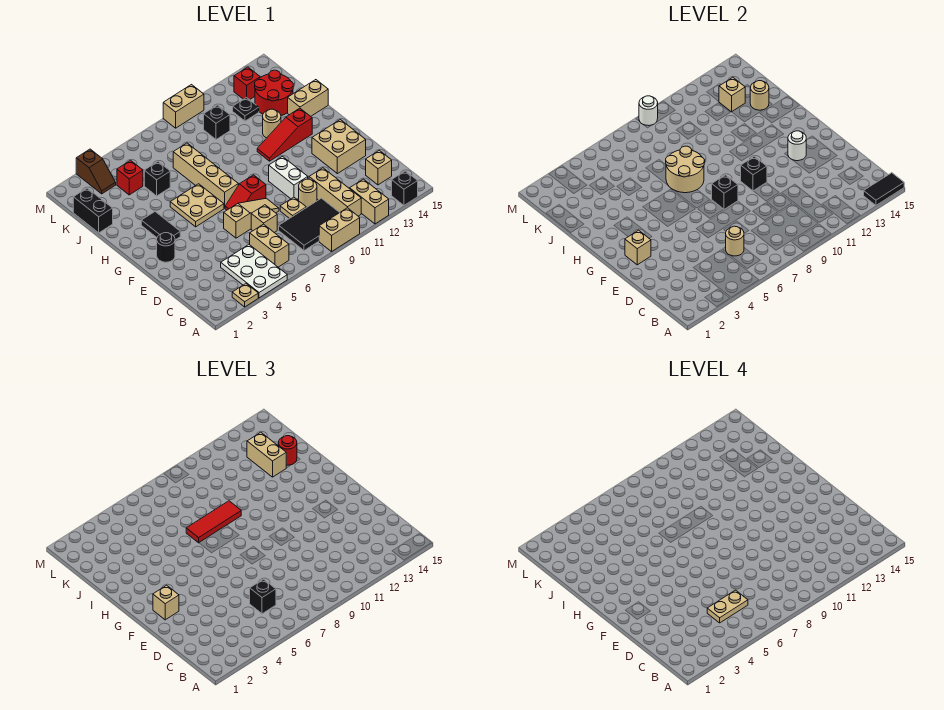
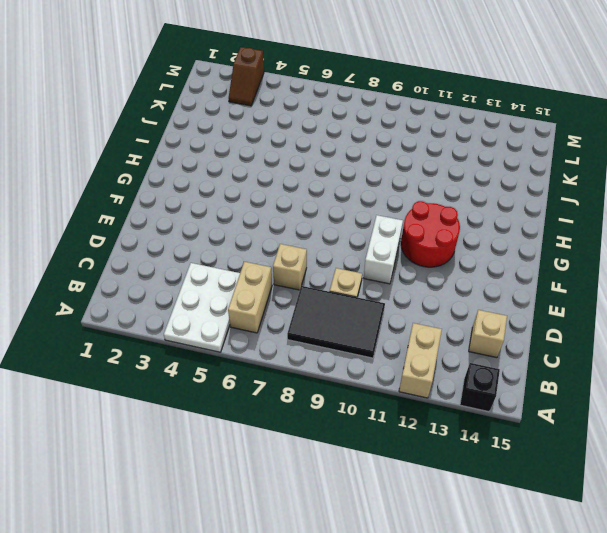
red 2x2 round brick [401,201,460,267] -> red 2x2 round brick moved to [255,70,293,116]
none -> tan 1x1 plate [232,284,258,307]
none -> tan 1x2 brick [319,208,360,252]
none -> tan 1x3 brick [309,168,361,216]
none -> tan 1x1 round brick [299,179,317,208]

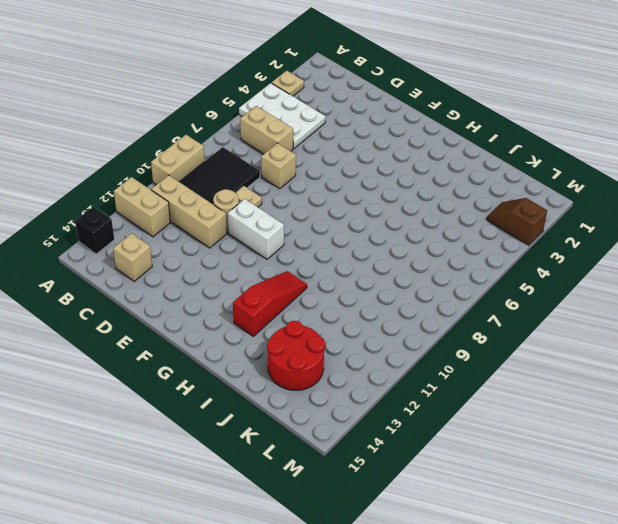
none -> tan 1x3 slope [224,198,279,238]
none -> tan 2x2 brick [312,120,366,174]
none -> black 1x1 round brick [157,233,175,262]
none -> red 1x2 slope [225,175,266,210]

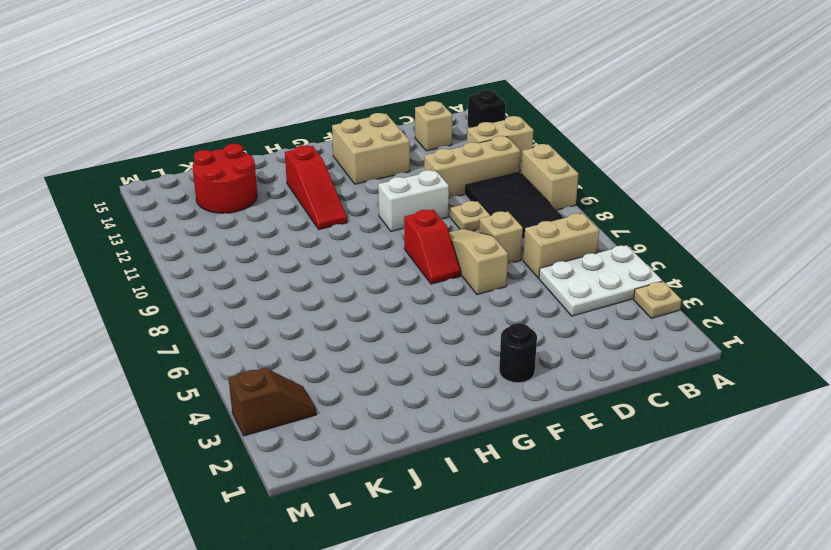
none -> tan 1x1 round brick [299,179,317,208]
none -> black 1x2 tile [141,212,180,240]
none -> tan 2x2 plate [170,184,224,227]
none -> tan 1x4 brick [173,143,238,208]

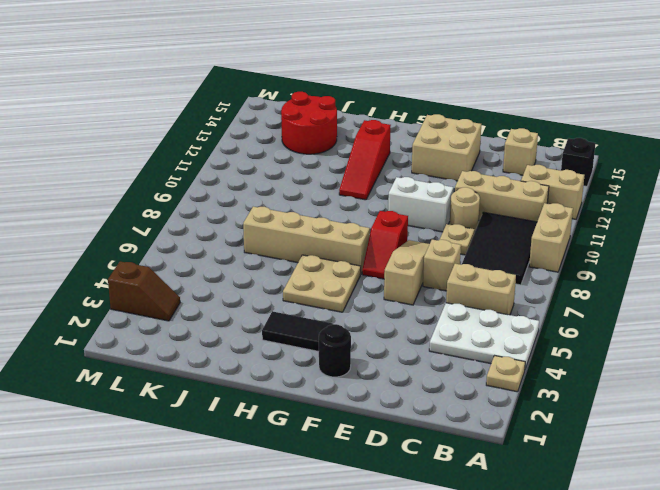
none -> tan 1x1 round brick [263,109,281,138]
none -> tan 1x2 brick [288,80,328,116]
none -> black 1x2 brick [73,188,113,233]
none -> black 1x1 brick [144,162,170,196]

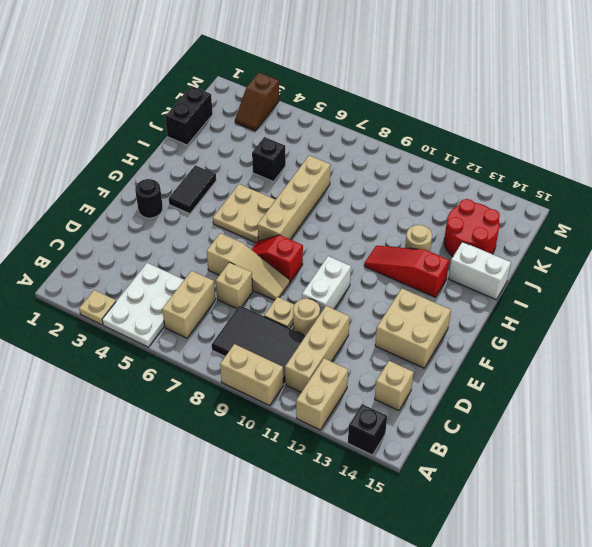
white 1x2 brick [448,242,511,300] -> tan 1x2 brick [288,80,328,116]
none -> red 1x1 brick [117,160,143,195]
none -> black 1x1 brick [204,105,230,139]
none -> black 1x1 plate [233,97,259,121]
none -> red 1x1 brick [234,67,260,100]

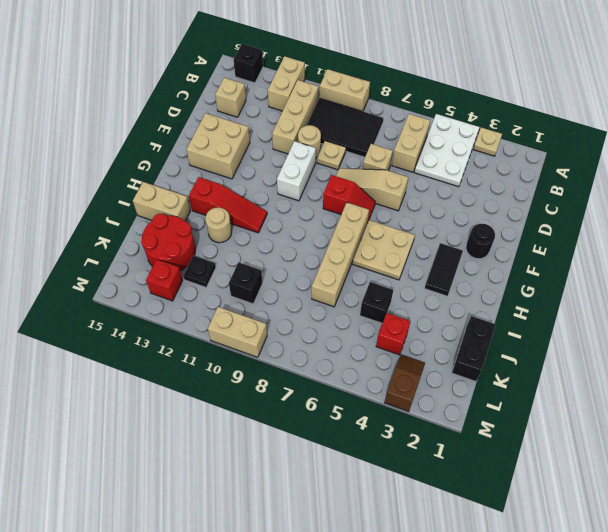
none -> black 1x2 tile [864,173,904,205]
none -> tan 1x1 round brick [726,226,744,256]
none -> tan 1x1 brick [625,230,651,265]
none -> black 1x1 brick [712,175,738,209]

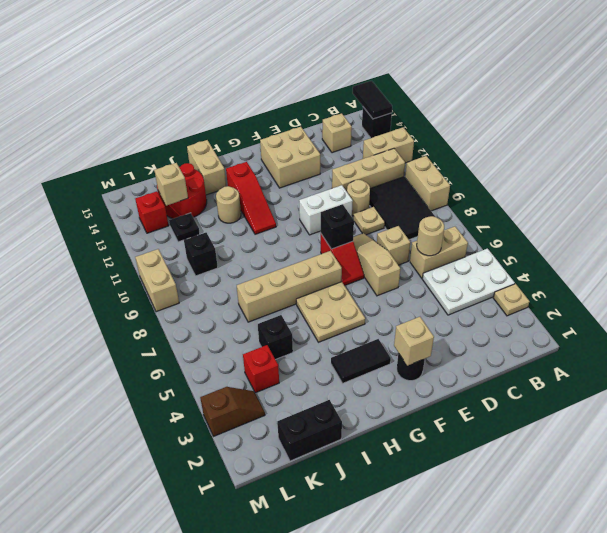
none -> black 1x1 brick [741,157,767,191]
none -> white 1x1 round brick [788,131,806,161]
none -> tan 2x2 round brick [666,146,705,193]
none -> tan 1x1 round brick [750,81,769,110]

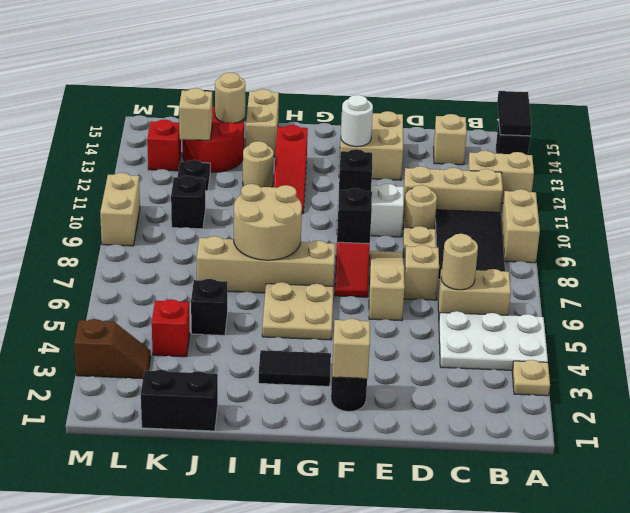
none -> white 1x1 round brick [639,96,658,126]
none -> black 1x1 brick [250,579,276,614]
none -> tan 1x1 brick [153,585,179,620]
none -> red 1x3 tile [186,501,241,543]

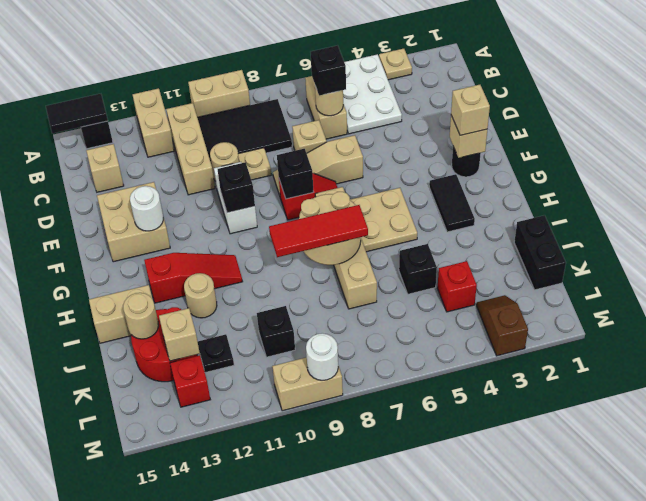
none -> tan 1x2 brick [247,432,286,477]
none -> red 1x1 round brick [278,436,297,465]
none -> tan 1x2 plate [707,590,748,623]

